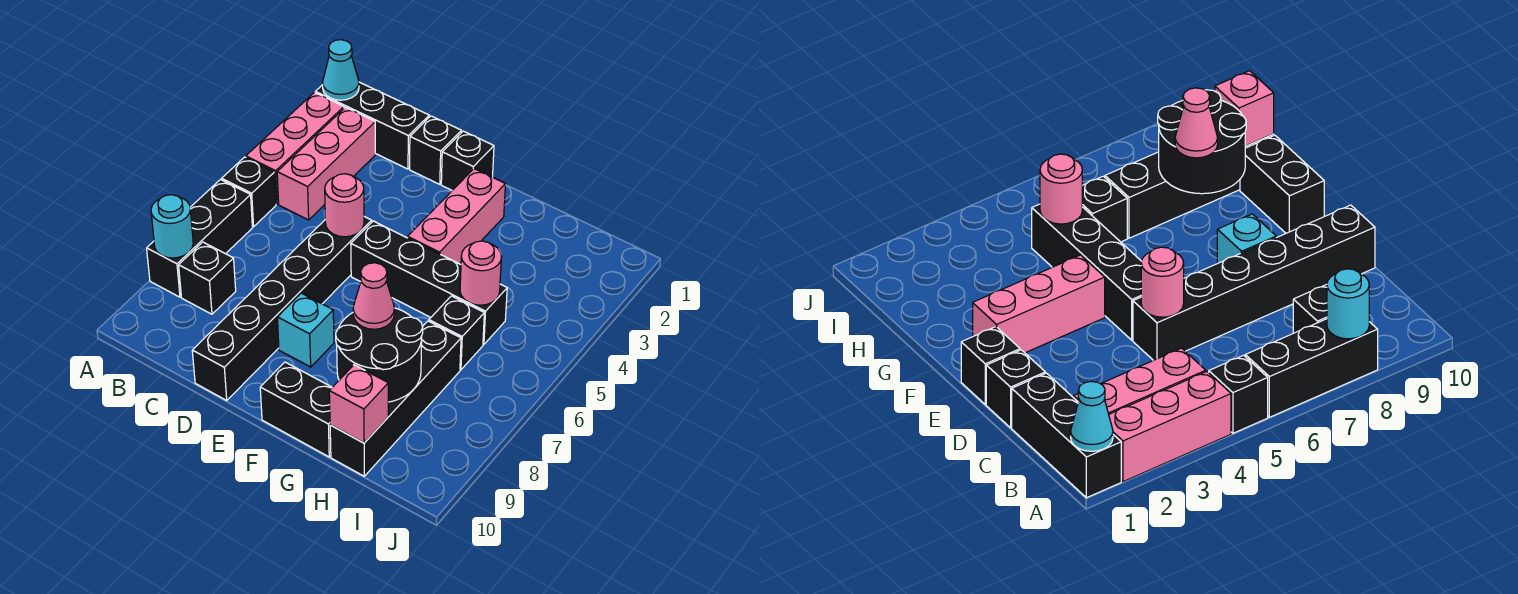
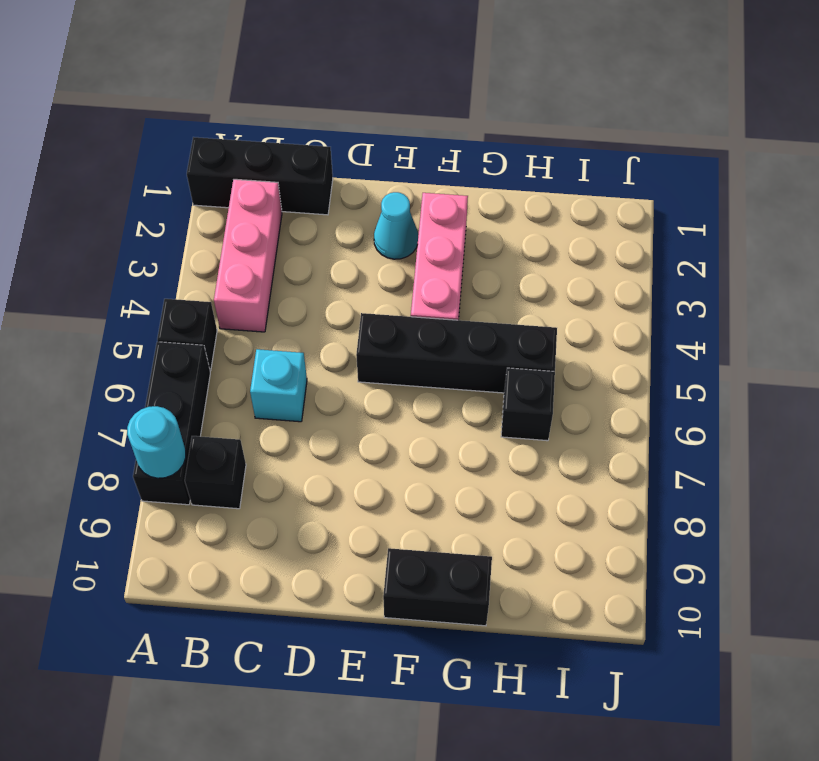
cyan 1x1 brick [250,349,307,422] -> cyan 1x1 brick moved to [277,293,334,367]
cyan 1x1 cone [374,192,418,259] -> cyan 1x1 cone moved to [323,40,359,100]
none -> pink 1x3 brick [246,93,344,204]
none -> black 1x1 brick [410,116,461,184]
none -> black 1x6 brick [192,217,372,400]

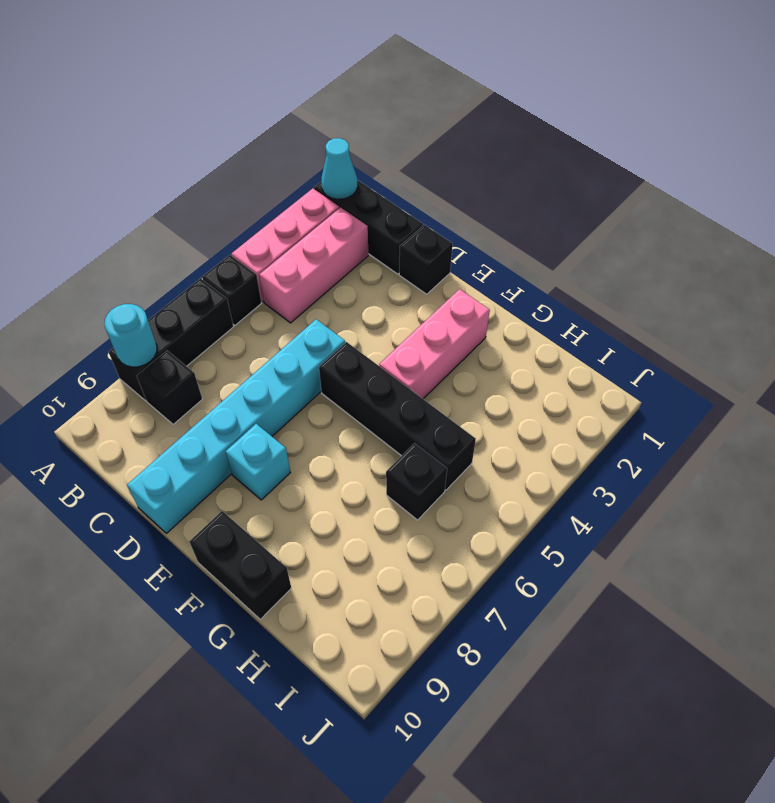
cyan 1x6 brick [127,319,345,533] -> black 1x6 brick [192,217,372,400]
none -> black 1x1 brick [441,131,494,190]
none -> black 1x4 brick [330,321,461,476]
none -> pink 1x1 round brick [325,174,364,237]

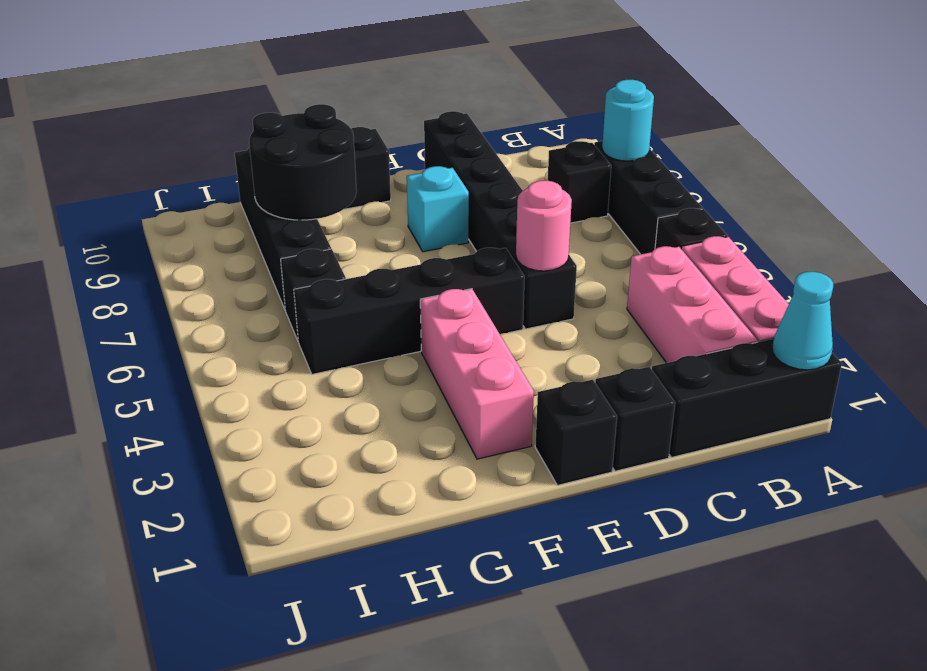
none -> pink 1x1 round brick [460,241,502,305]
none -> pink 1x1 brick [329,365,388,443]
none -> pink 1x1 cone [353,263,395,329]

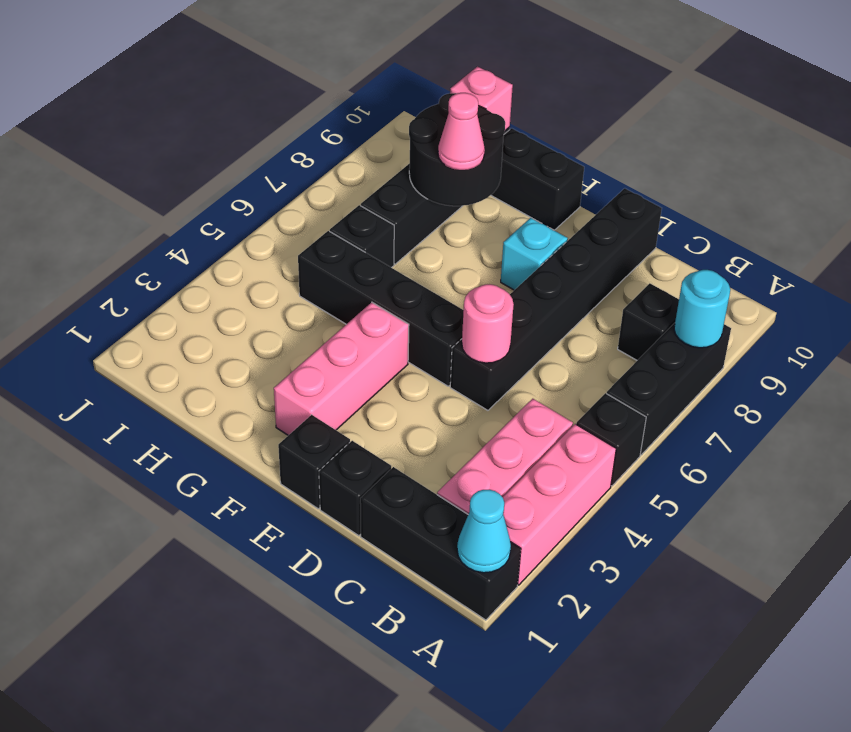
none -> pink 1x1 round brick [460,241,502,305]

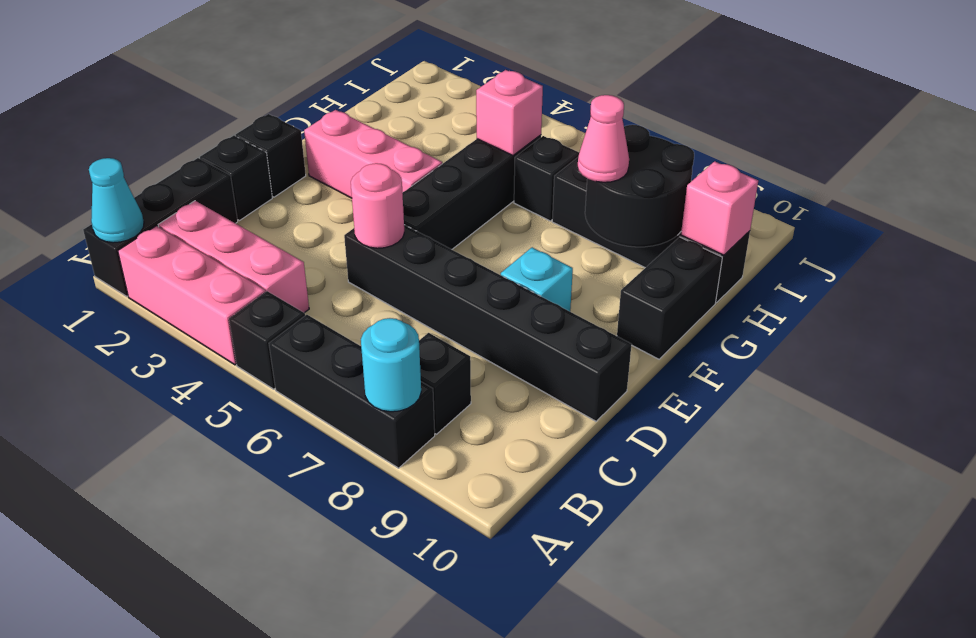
pink 1x1 brick [476,70,543,156] -> pink 1x1 round brick [460,241,502,305]

